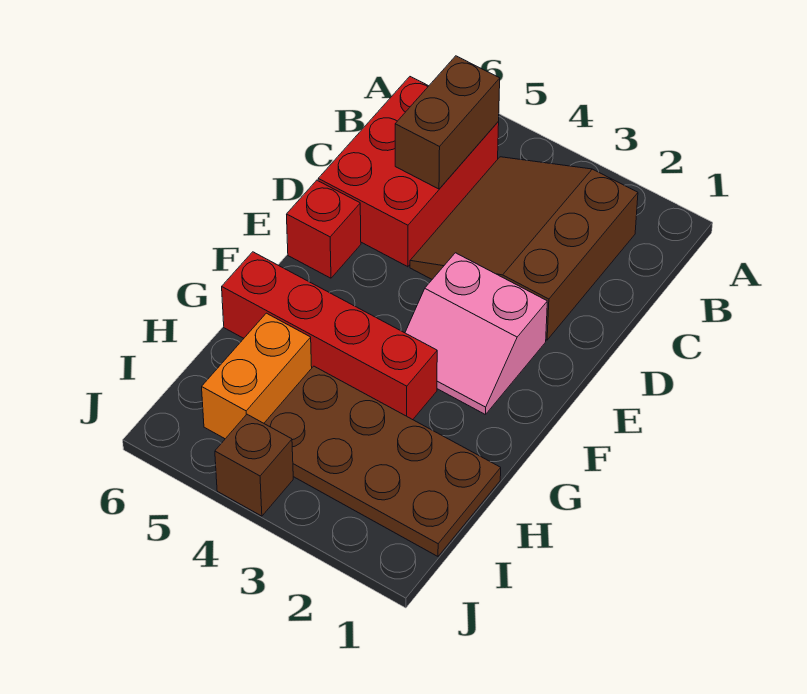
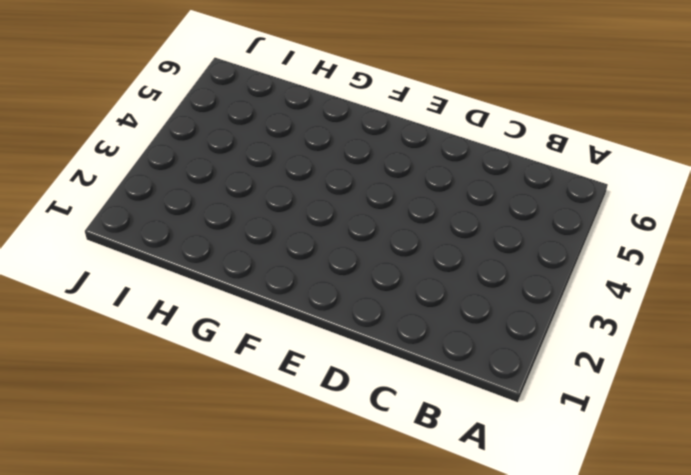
none -> brown 3x3 slope [410,157,638,340]
none -> red 2x3 brick [318,77,499,267]

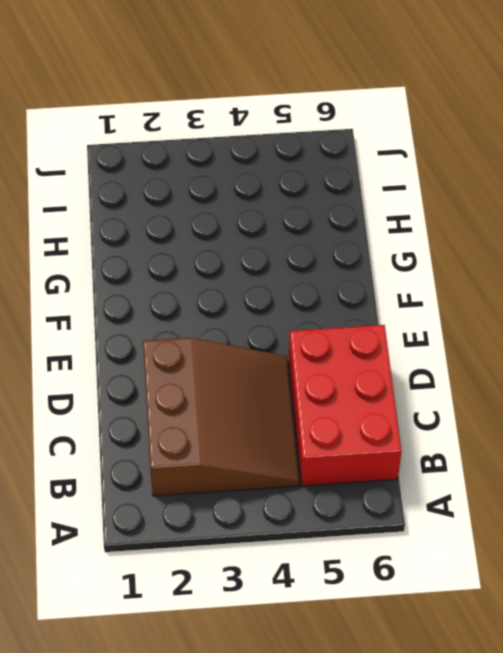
none -> pink 2x2 slope [405,253,547,415]
none -> red 1x1 brick [287,180,361,278]

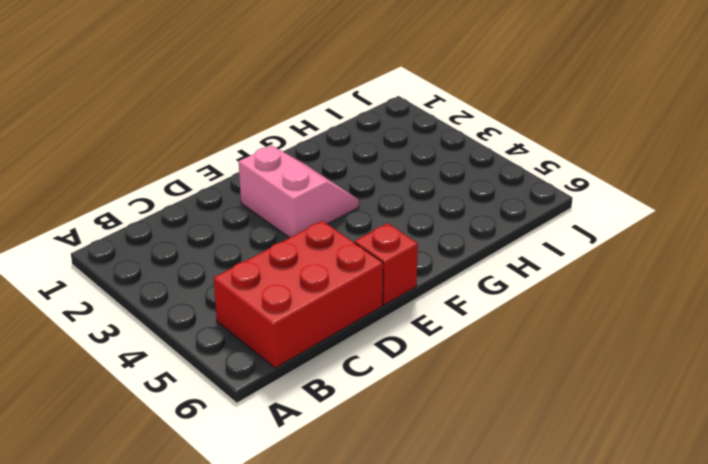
none -> brown 3x3 slope [410,157,638,340]
none -> red 1x4 brick [222,252,437,420]

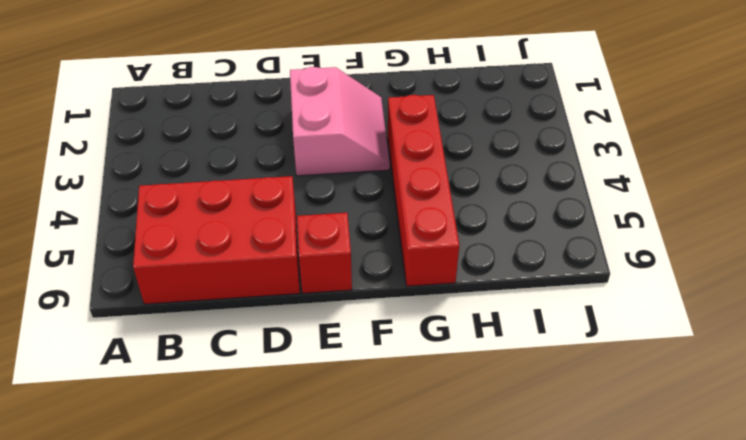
none -> brown 3x3 slope [410,157,638,340]
none -> brown 2x4 plate [264,366,501,556]

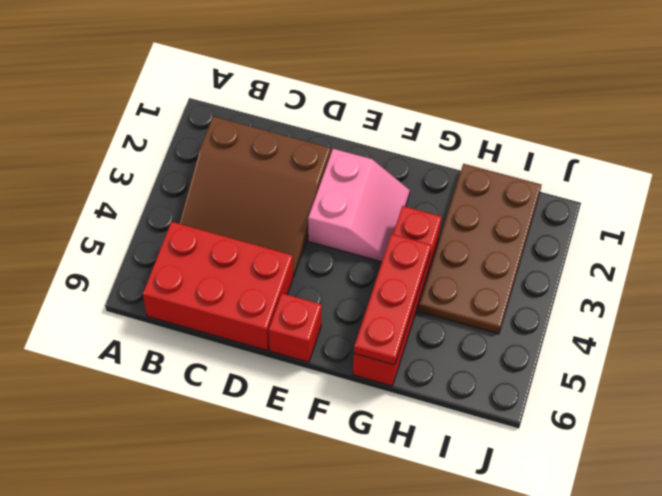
red 1x3 plate [354,234,431,365] -> none
none -> orange 1x2 brick [202,313,312,439]
none -> brown 1x1 brick [215,414,293,516]

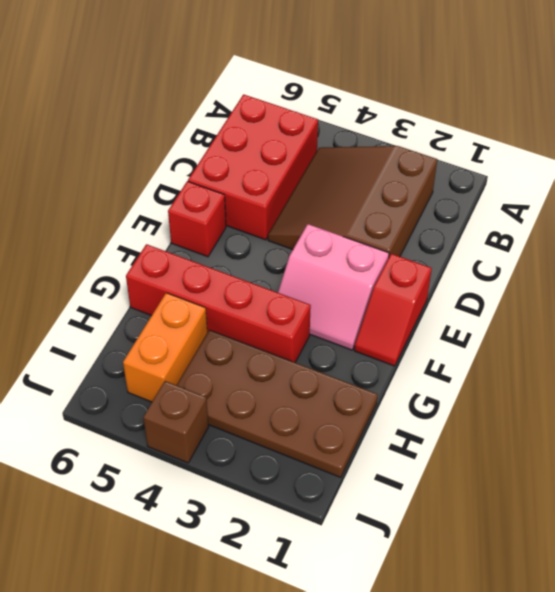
red 1x2 slope [354,254,432,366] -> none
none -> brown 1x2 brick [395,56,500,189]

